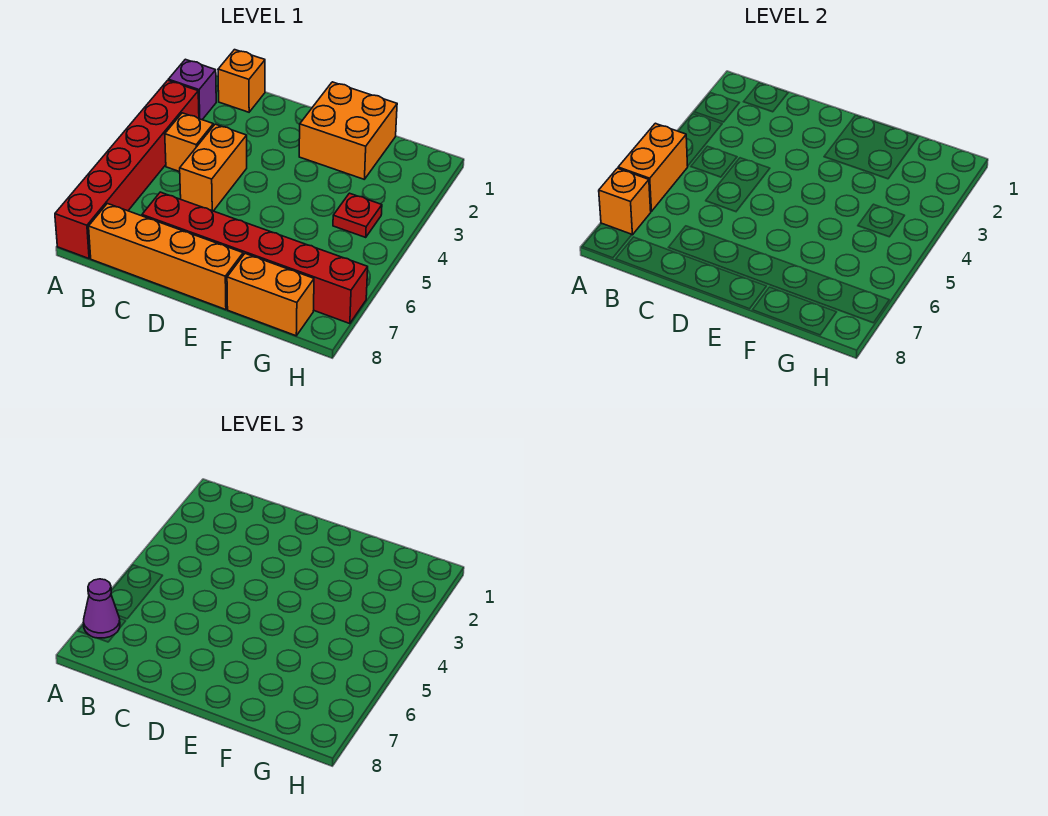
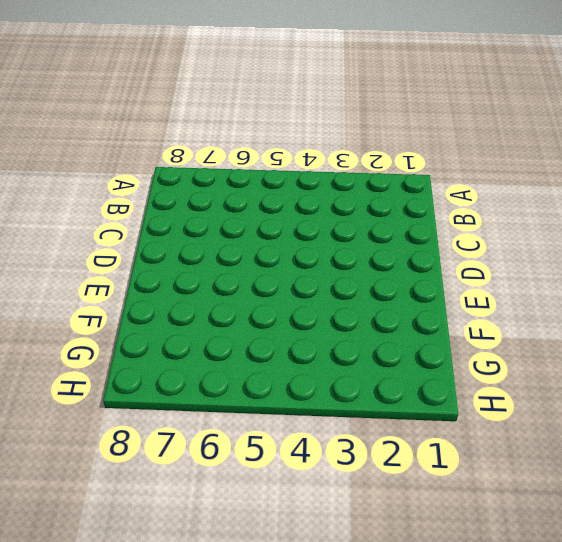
none -> purple 1x1 brick [168,59,216,120]
none -> red 1x6 brick [55,80,199,258]
none -> orange 1x1 brick [218,50,265,112]

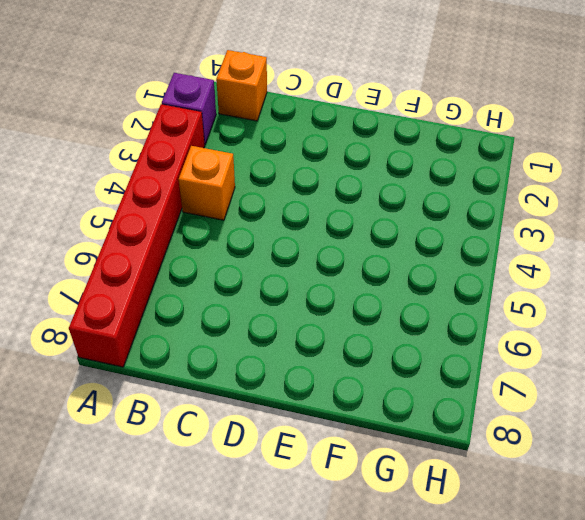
none -> orange 1x4 brick [89,203,243,310]
none -> orange 1x2 brick [180,124,247,211]
none -> red 1x6 brick [142,192,368,324]

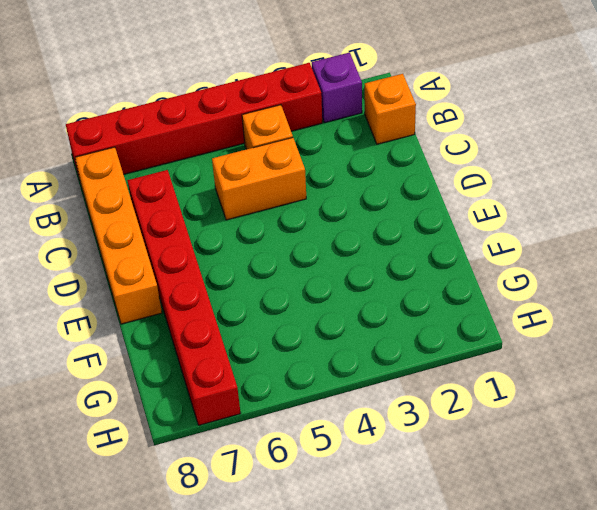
none -> orange 2x2 brick [299,82,397,179]
none -> orange 1x2 brick [227,254,314,336]
none -> red 1x1 plate [333,193,382,237]

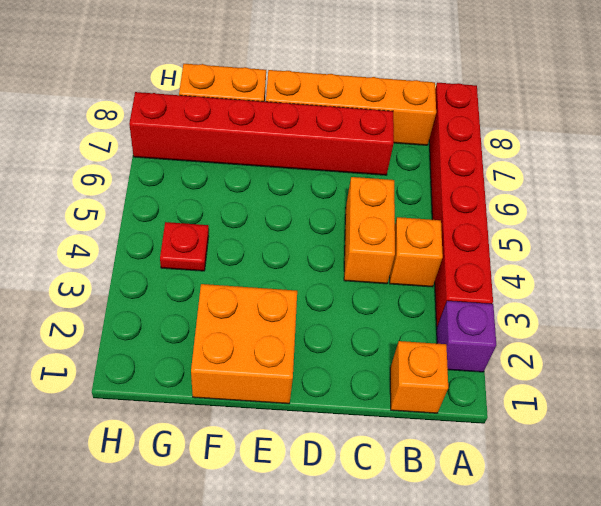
none -> orange 1x2 brick [618,123,688,211]
none -> orange 1x1 brick [599,168,651,235]
none -> purple 1x1 cone [83,579,120,638]

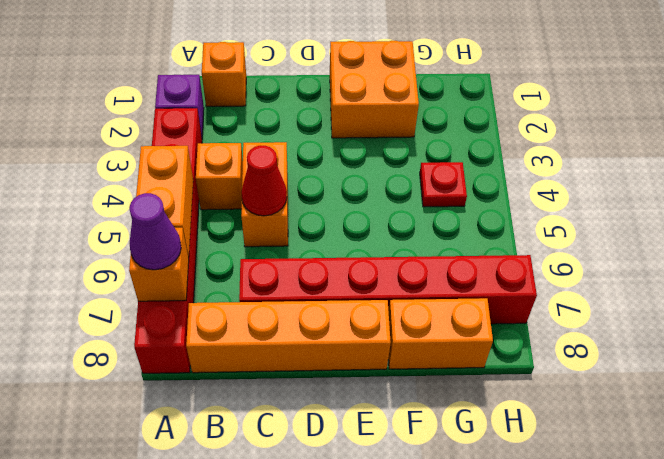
red 1x1 cone [241,146,287,216] -> none

